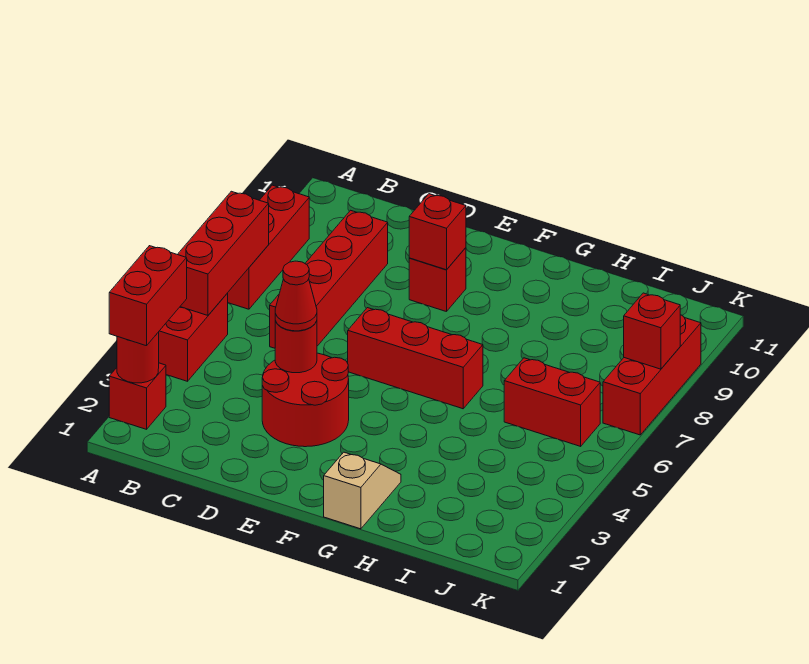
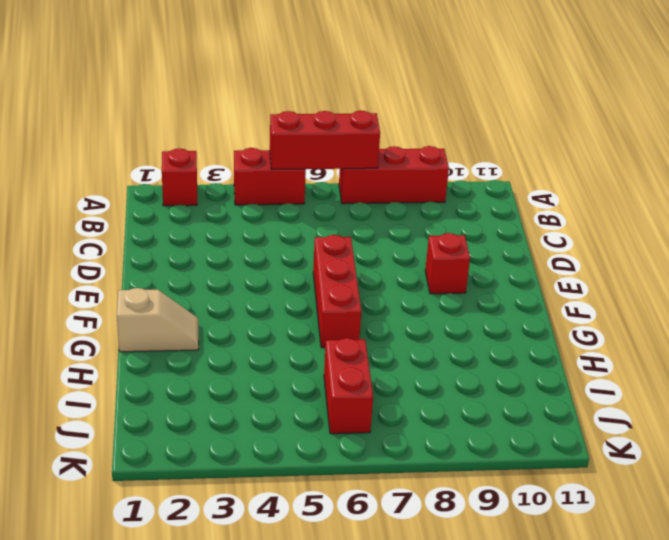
none -> red 1x4 brick [270,210,388,348]
none -> red 2x2 round brick [262,353,349,447]
none -> red 1x3 brick [603,315,701,435]

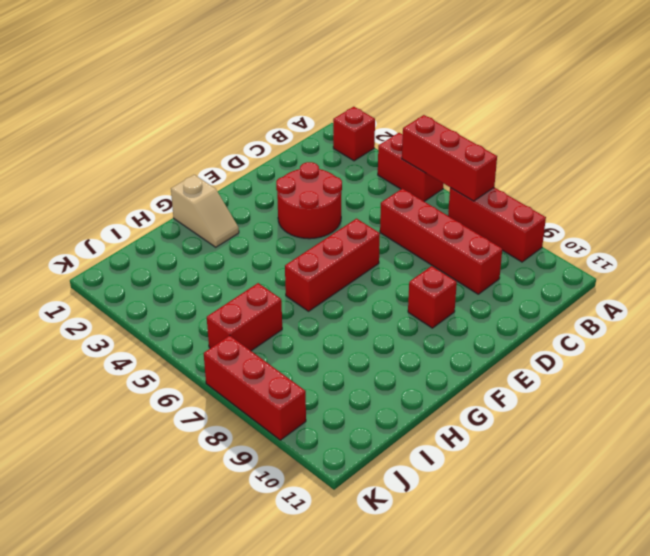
none -> red 1x1 round brick [117,332,159,383]
none -> red 1x1 round brick [275,321,317,373]
none -> red 1x1 brick [409,194,466,270]

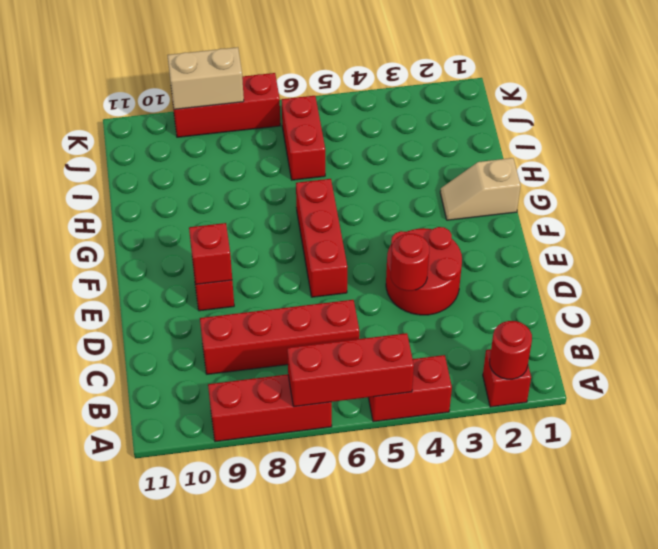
tan 1x2 brick [167,47,244,109] -> red 1x1 brick [624,293,680,369]
none -> red 1x2 brick [109,246,187,346]
none -> red 1x1 cone [275,261,317,331]

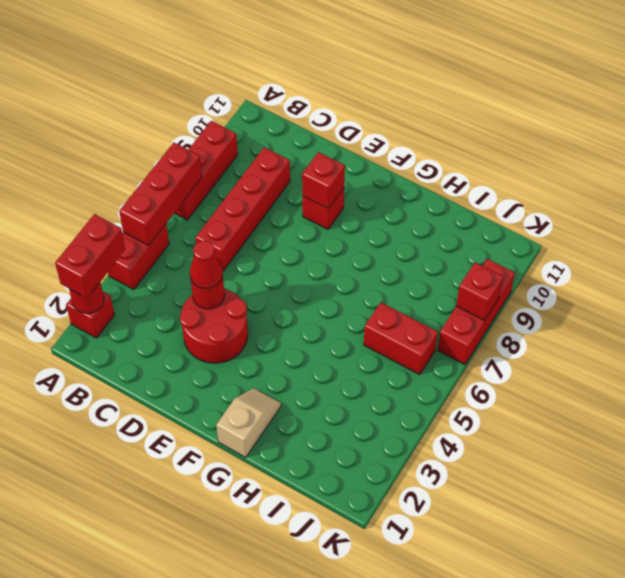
none -> red 1x3 brick [348,308,483,409]

